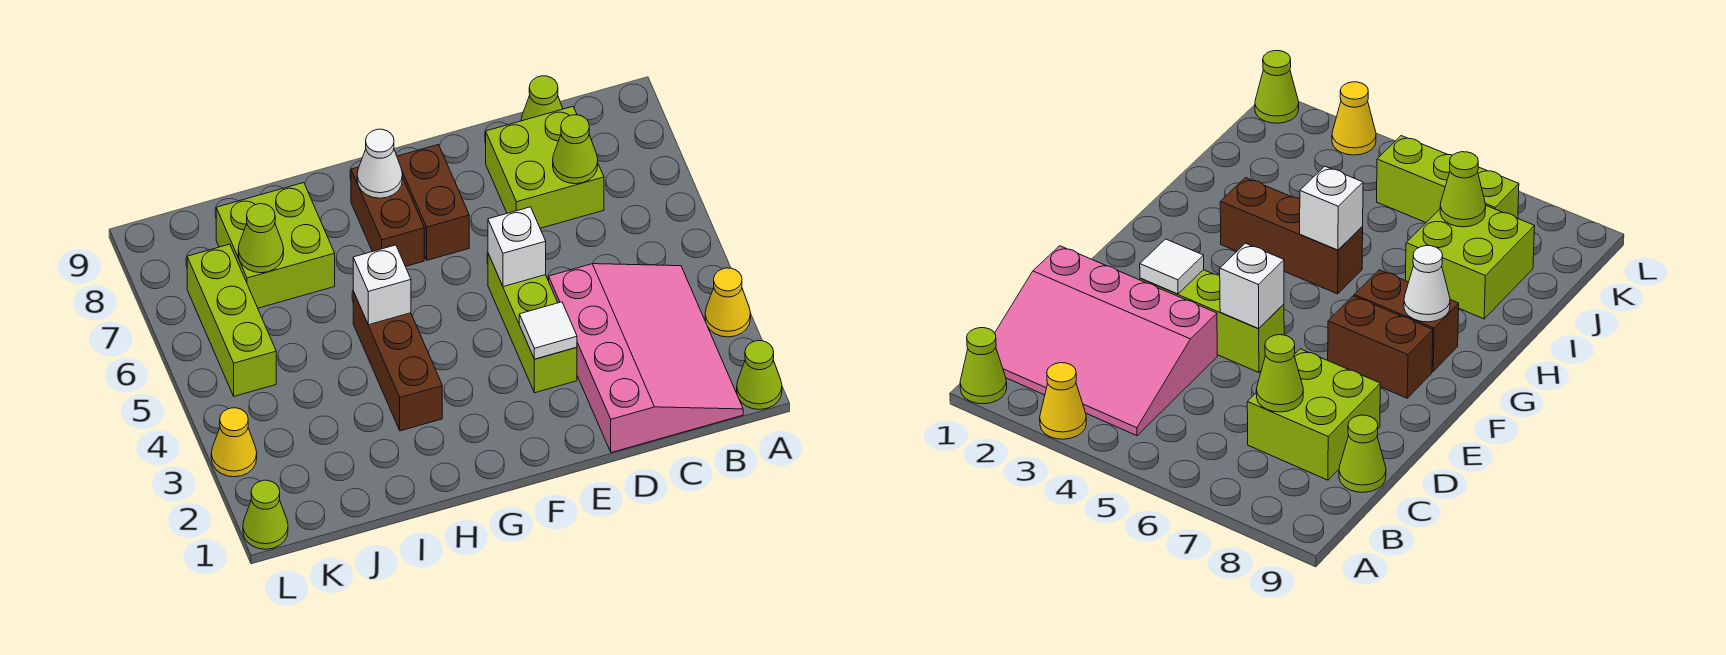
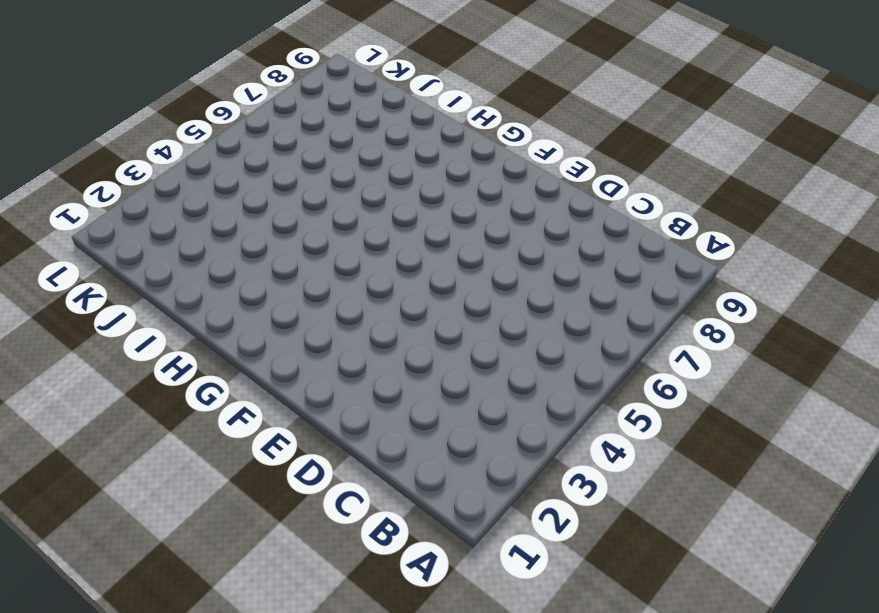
none -> lime 1x1 cone [737,341,782,410]
none -> yellow 1x1 cone [705,268,751,337]
none -> pink 3x4 slope [549,264,743,453]

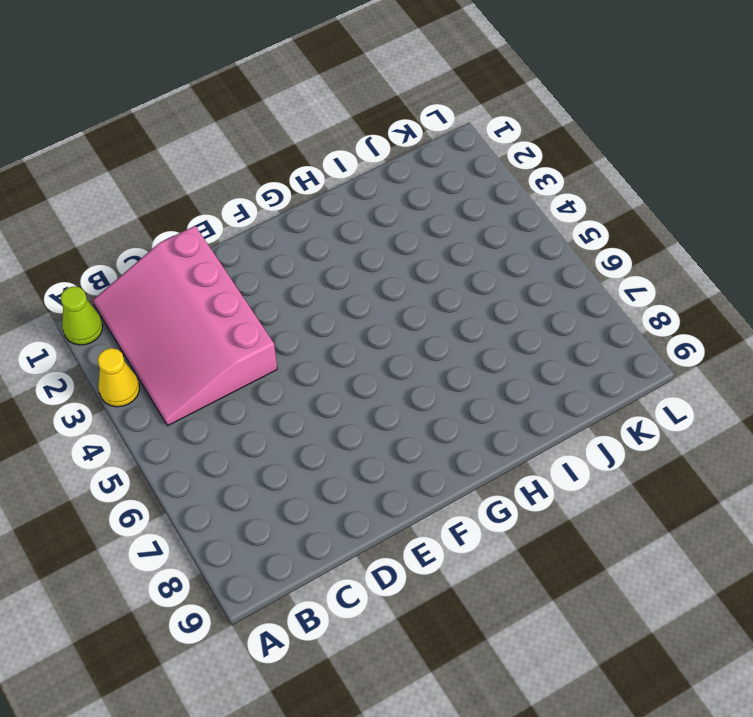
none -> lime 2x2 brick [486,106,604,228]
none -> lime 1x1 cone [521,76,563,121]
none -> lime 1x3 brick [488,254,577,393]

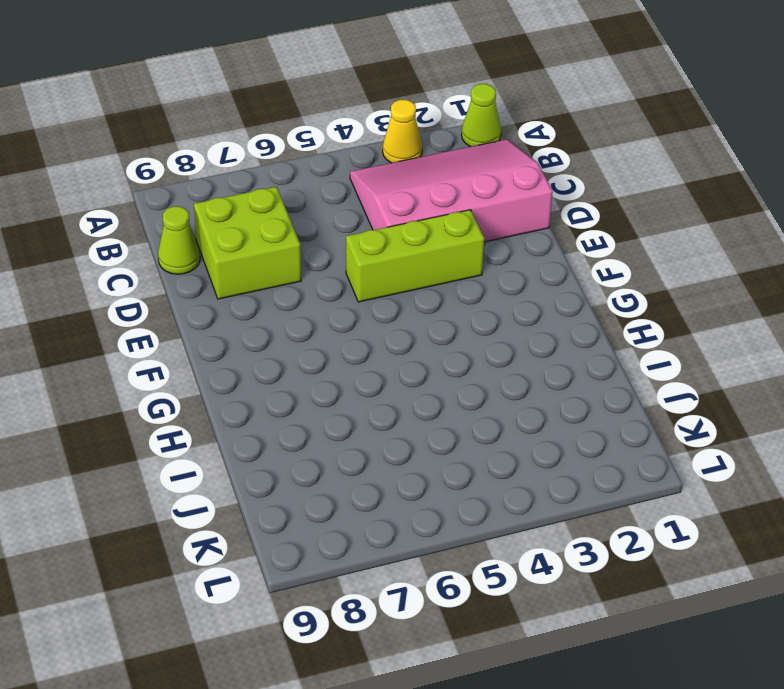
none -> brown 1x2 brick [397,144,469,260]
none -> brown 1x2 brick [351,167,424,266]
none -> brown 1x3 brick [353,291,442,431]

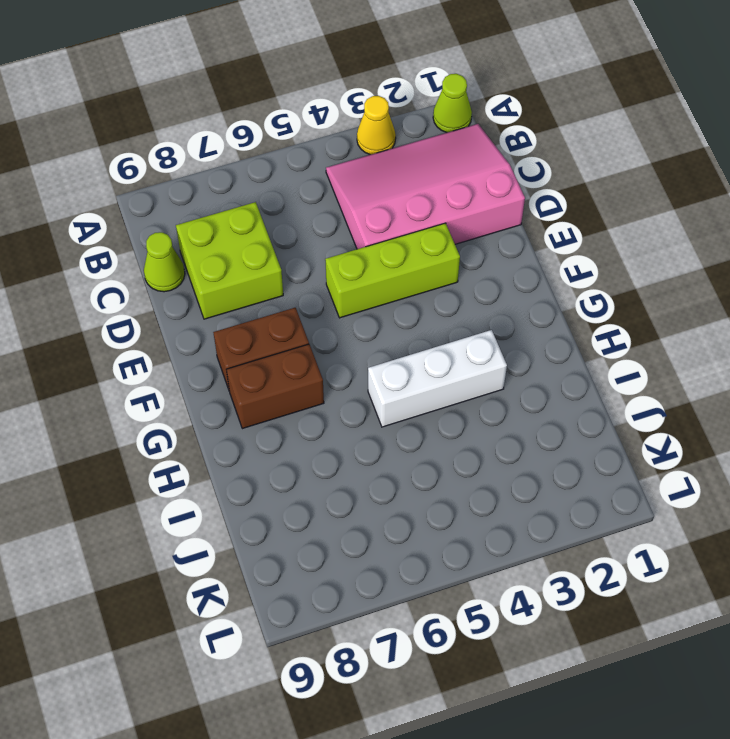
white 1x3 brick [368,330,507,427] -> brown 1x3 brick [353,291,442,431]
none -> lime 2x2 brick [216,183,335,308]
none -> lime 1x3 brick [187,244,276,396]
none -> lime 1x1 cone [243,480,288,549]

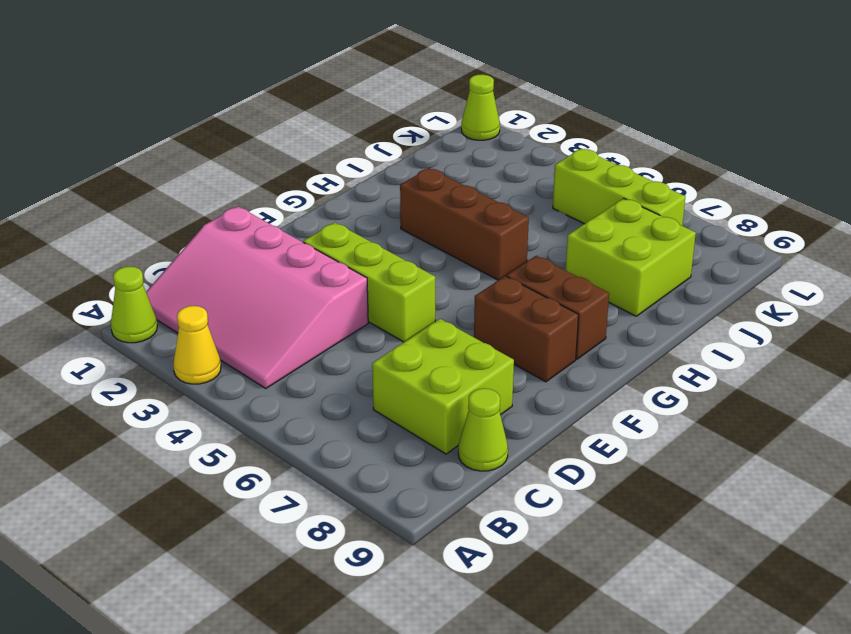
none -> yellow 1x1 cone [211,408,257,477]
none -> lime 1x1 cone [553,115,598,184]
none -> white 1x1 tile [519,302,577,359]

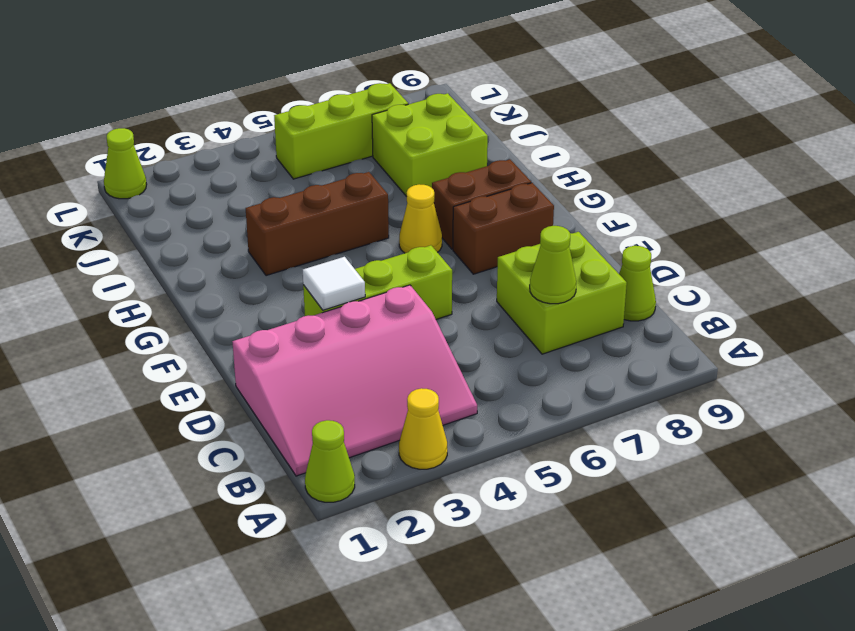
yellow 1x1 cone [399,184,442,253] -> yellow 1x1 cone moved to [211,408,257,477]
none -> white 1x1 brick [488,207,546,287]
none -> white 1x1 cone [357,129,403,198]
none -> white 1x1 brick [353,245,411,325]

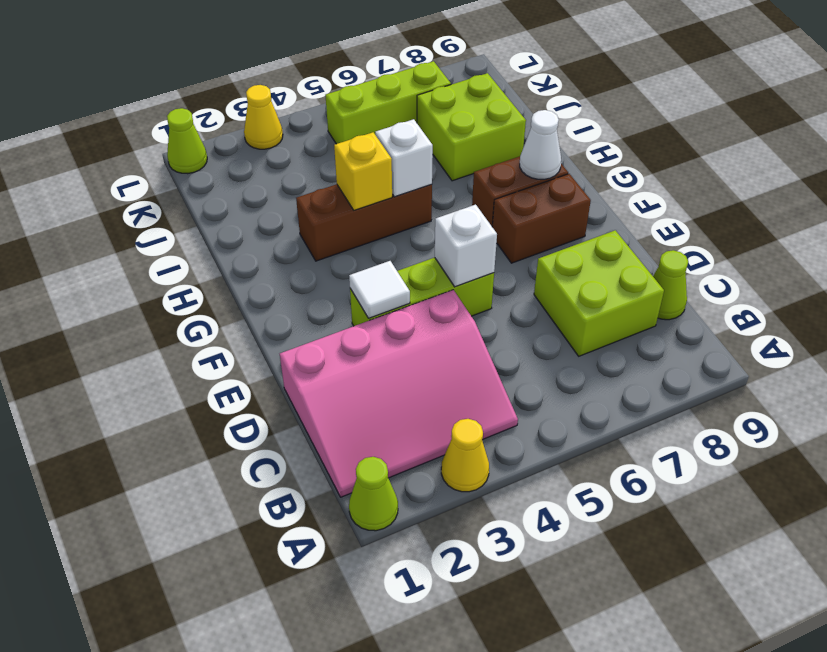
yellow 1x1 brick [334,132,392,210] -> none
none -> lime 1x1 cone [553,115,598,184]
none -> lime 1x1 cone [238,204,284,273]

